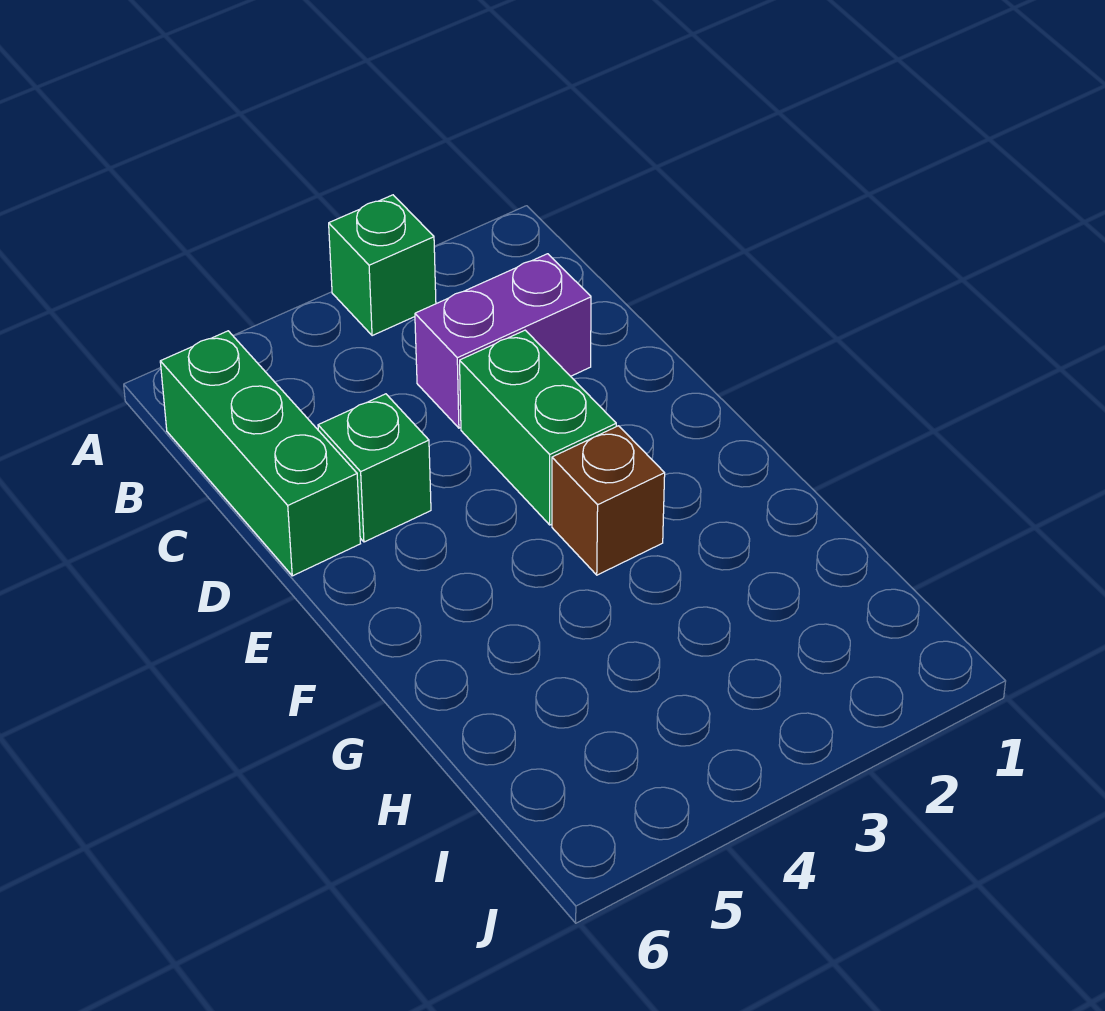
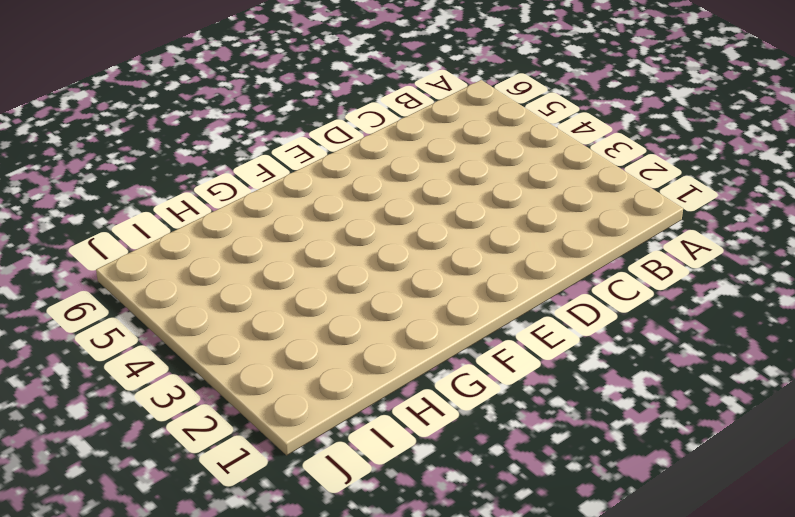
none -> green 1x1 brick [329,195,436,336]
none -> green 1x3 brick [160,331,360,576]

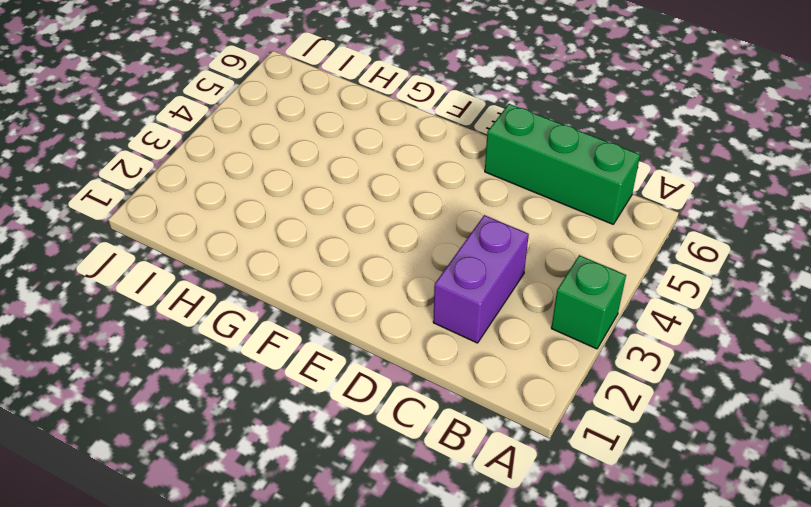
none -> green 1x2 brick [460,330,616,525]
none -> green 1x1 brick [318,394,431,542]

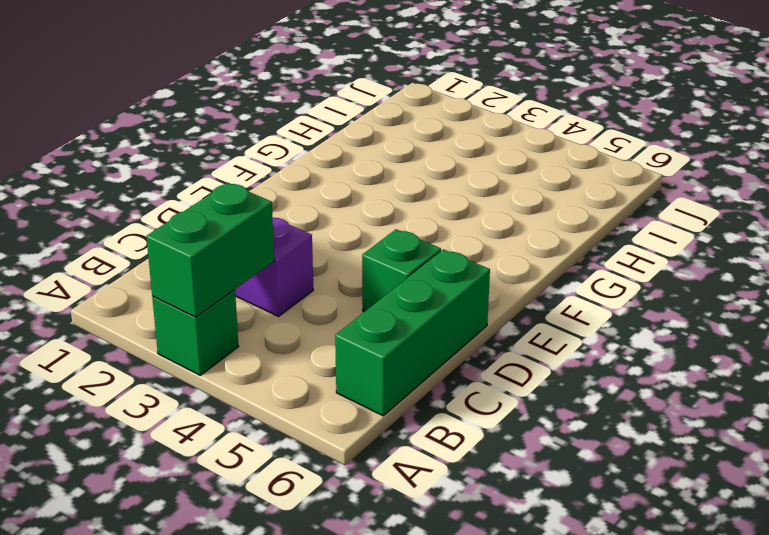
green 1x2 brick [146,183,274,317] -> green 1x2 brick moved to [460,330,616,525]
none -> brown 1x1 brick [552,426,665,575]

